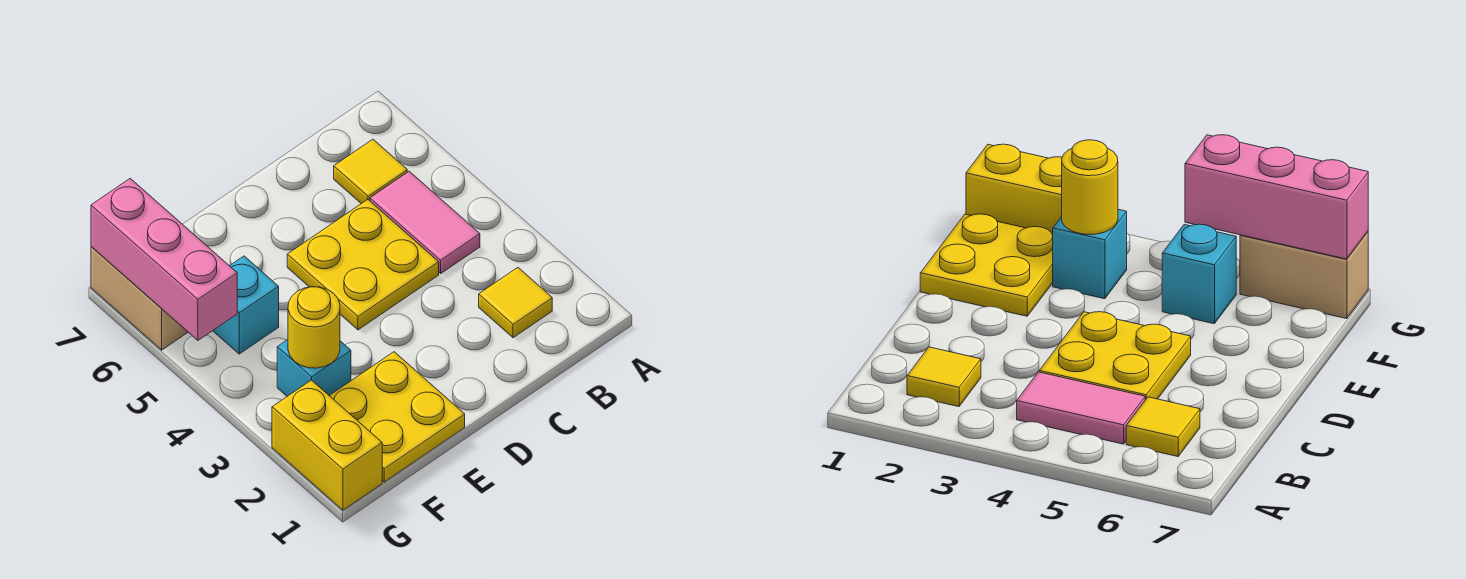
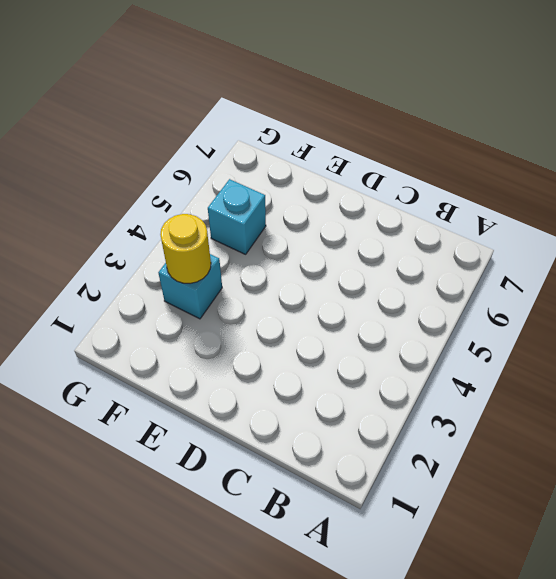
none -> yellow 1x1 tile [479,268,552,338]
none -> pink 1x2 tile [370,171,480,273]

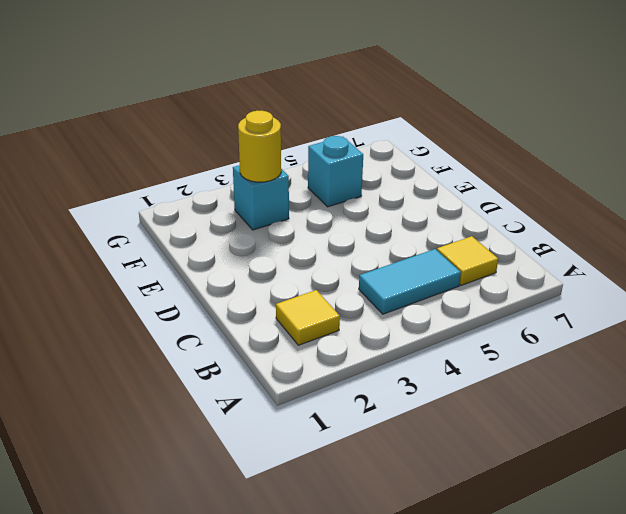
cyan 1x2 tile [359,249,461,314] -> pink 1x2 tile [370,171,480,273]
none -> yellow 2x2 plate [287,200,439,330]
none -> yellow 2x2 plate [329,352,465,482]

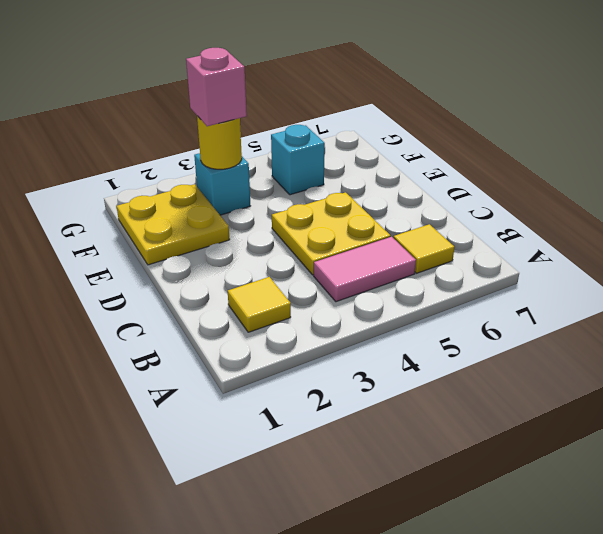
pink 1x1 brick [186,48,247,126] -> none
none -> yellow 1x2 brick [272,380,382,510]
none -> tan 1x2 brick [91,247,188,350]

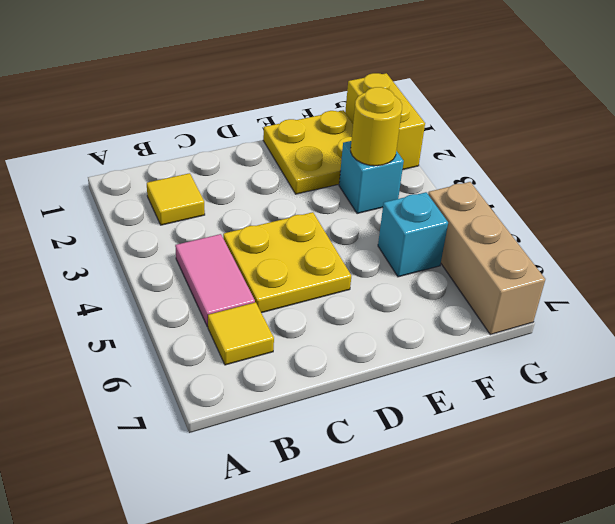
tan 1x3 brick [428,182,545,335] -> tan 1x2 brick [91,247,188,350]
none -> pink 1x3 brick [91,178,237,340]

